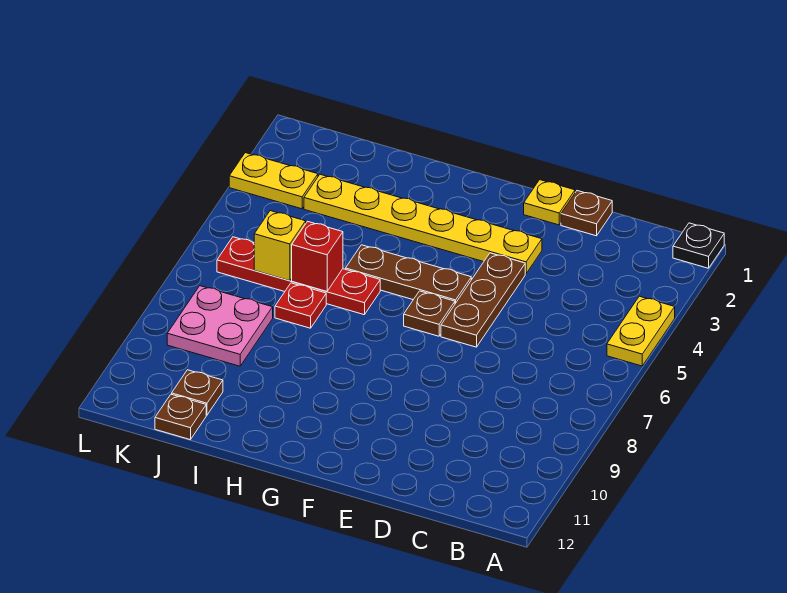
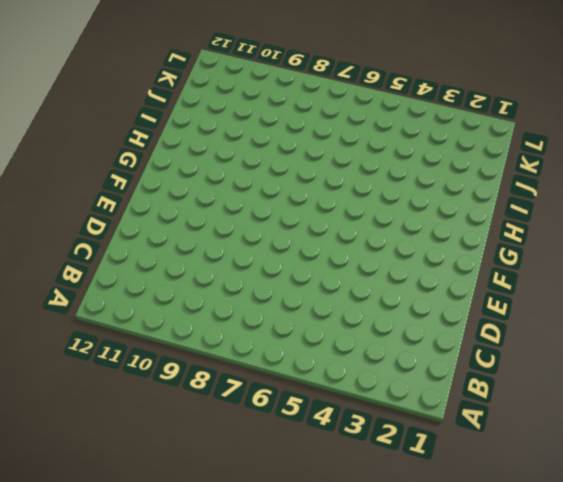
none -> black 1x1 plate [673,223,724,268]
none -> yellow 1x2 plate [607,296,675,366]
none -> brown 1x1 plate [561,191,612,236]

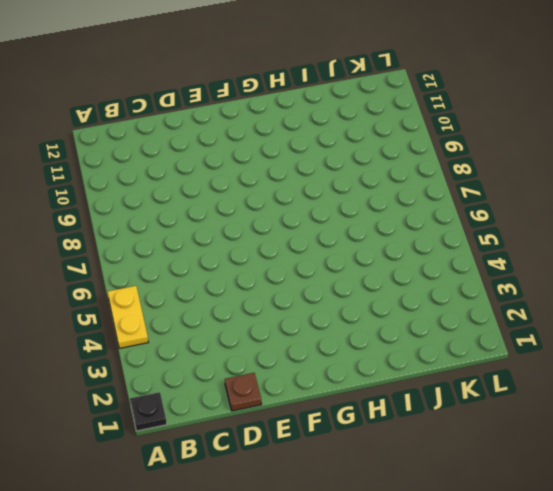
none -> yellow 1x1 plate [524,180,575,225]
none -> yellow 1x6 plate [304,174,542,274]
none -> brown 1x3 plate [441,253,525,347]

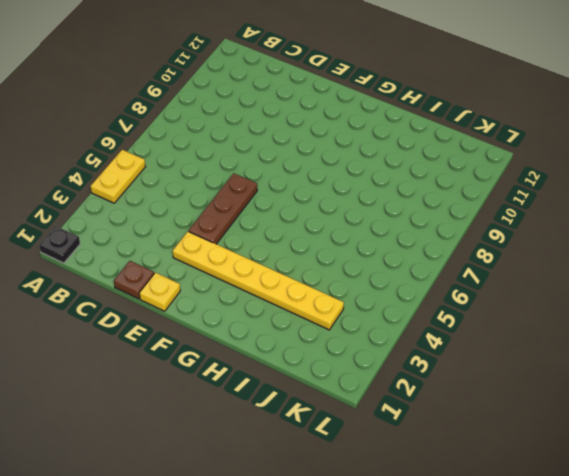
none -> brown 1x3 plate [346,245,471,304]
none -> brown 1x1 plate [404,291,455,336]
none -> red 1x4 plate [217,237,380,315]

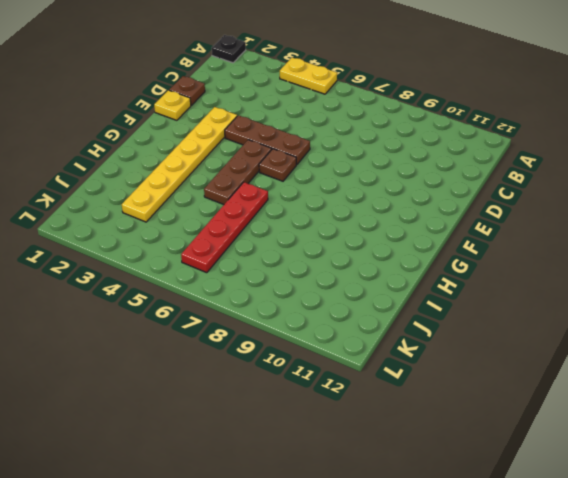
none -> red 1x1 plate [275,283,326,328]
none -> pink 2x2 plate [167,286,273,366]
none -> brown 1x1 plate [172,370,223,415]

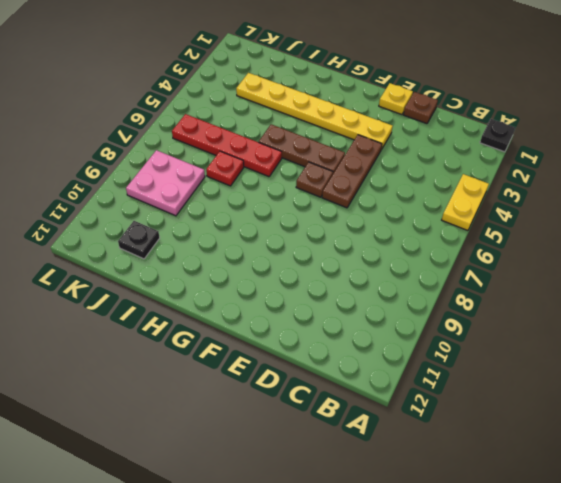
black 1x1 plate [118,221,160,259] -> brown 1x1 plate [172,370,223,415]
none -> brown 1x1 plate [155,394,206,440]
none -> yellow 1x2 plate [229,153,318,209]
none -> red 1x1 brick [292,221,343,292]

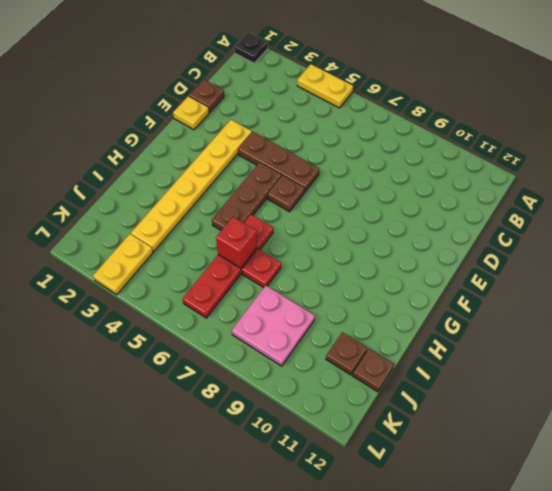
none -> yellow 1x1 brick [254,211,306,281]

